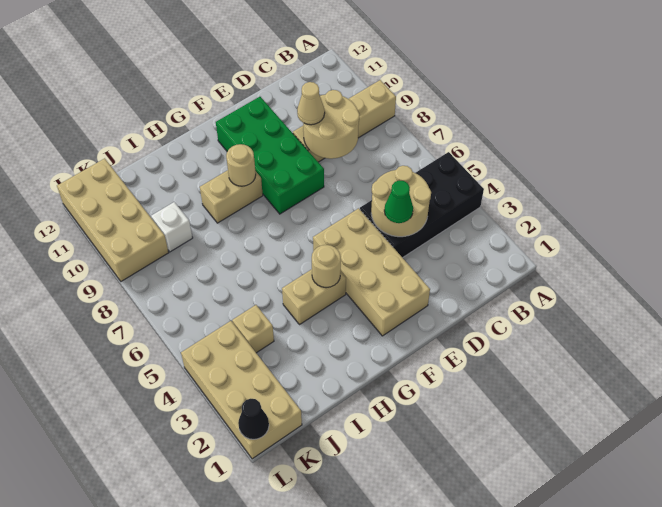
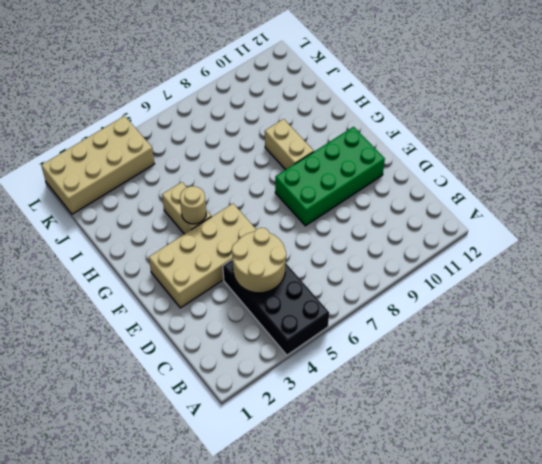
none -> tan 1x4 brick [293,80,396,162]
none -> tan 1x1 brick [232,305,274,353]
none -> white 1x1 brick [151,202,193,252]

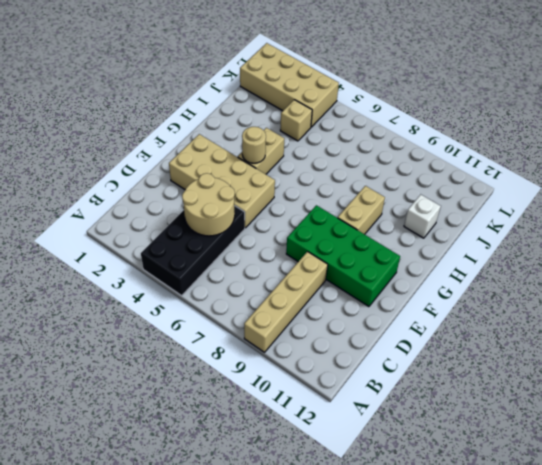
white 1x1 brick [404,194,441,238] -> white 1x1 brick moved to [151,202,193,252]
none -> tan 2x4 brick [57,158,169,281]
none -> tan 2x2 round brick [303,90,360,159]
none -> tan 1x1 round brick [226,144,256,186]

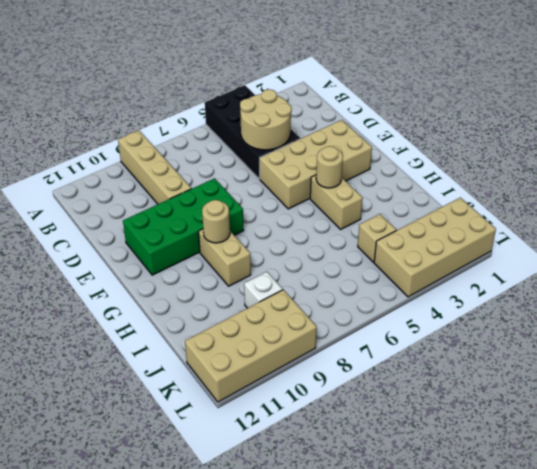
none -> tan 2x2 round brick [303,90,360,159]
none -> black 1x1 cone [238,399,269,439]
none -> green 1x1 cone [384,180,413,223]

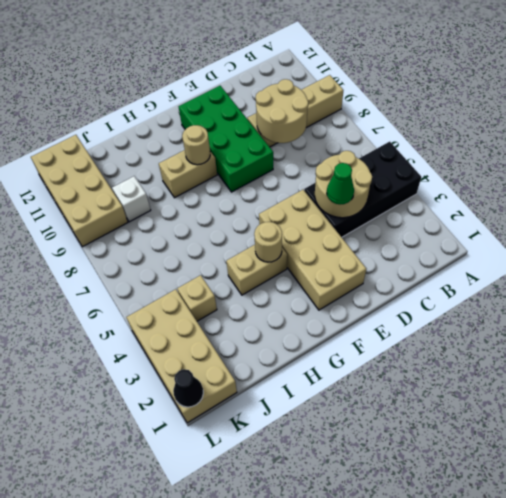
none -> tan 1x1 cone [297,82,325,125]

